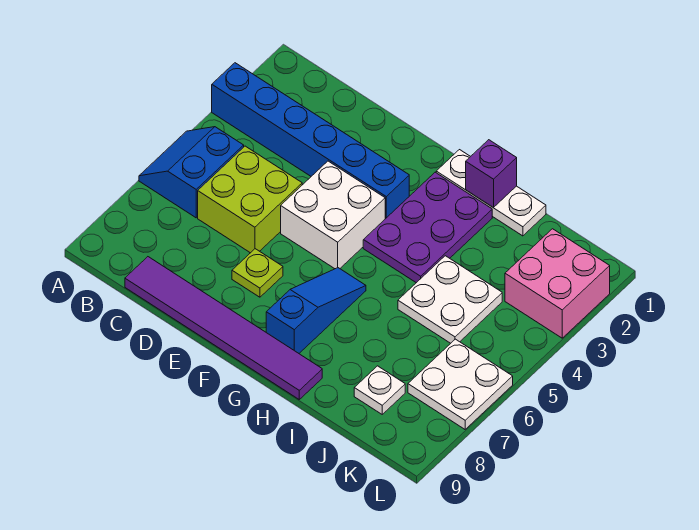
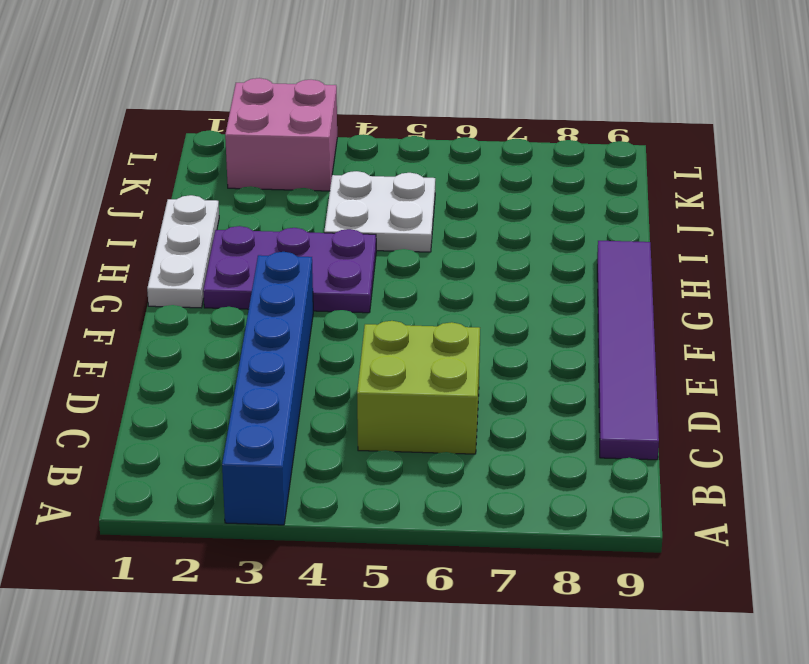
none -> blue 2x2 slope [139,127,244,218]
none -> white 2x2 brick [281,161,385,269]
none -> lime 1x1 plate [232,249,283,297]

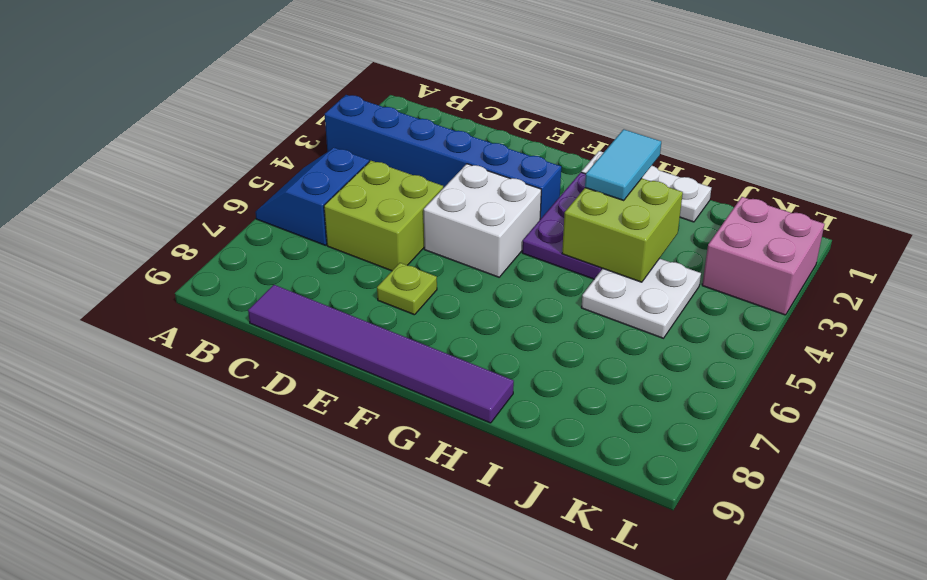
cyan 1x2 tile [585,129,661,200] -> none
lime 2x2 brick [562,178,683,282] -> none
none -> blue 1x3 slope [266,268,366,353]
none -> white 1x1 plate [354,366,405,414]
none -> white 2x2 plate [408,339,513,429]

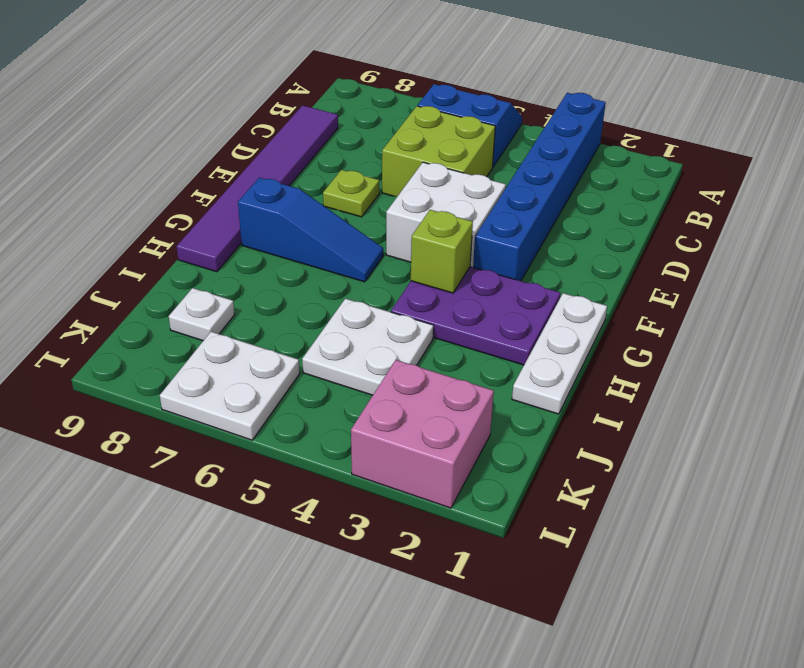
lime 1x1 brick [411,210,473,293] -> none
none -> purple 1x1 brick [466,140,517,207]

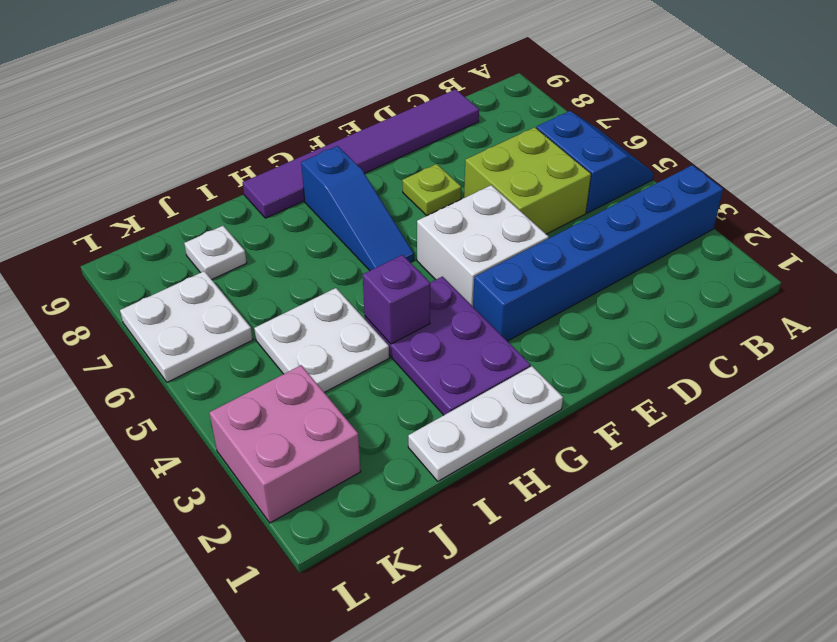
purple 1x1 brick [363,255,430,344] -> purple 1x1 brick moved to [466,140,517,207]

